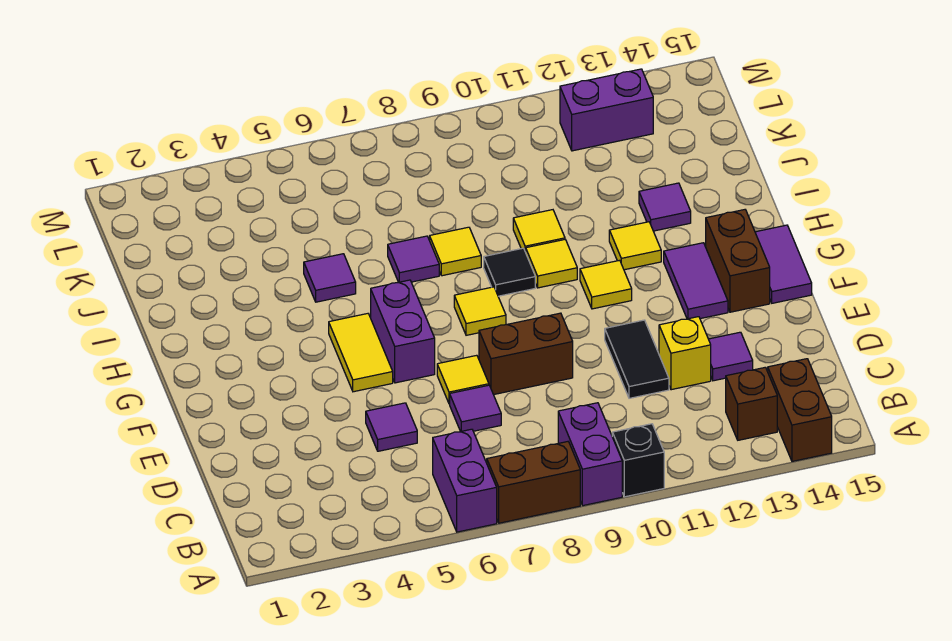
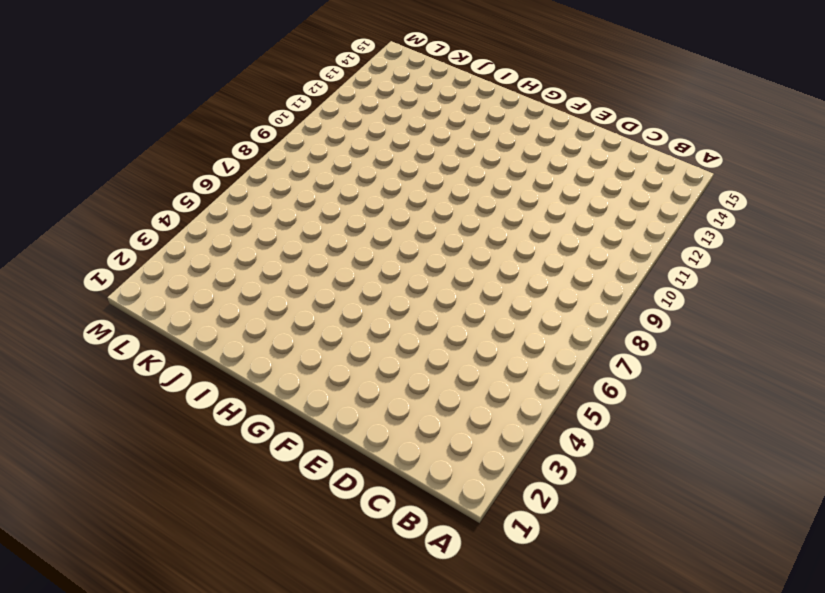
none -> purple 1x2 brick [433,429,497,532]
none -> brown 1x2 brick [487,442,580,523]
none -> purple 1x2 brick [558,403,622,506]

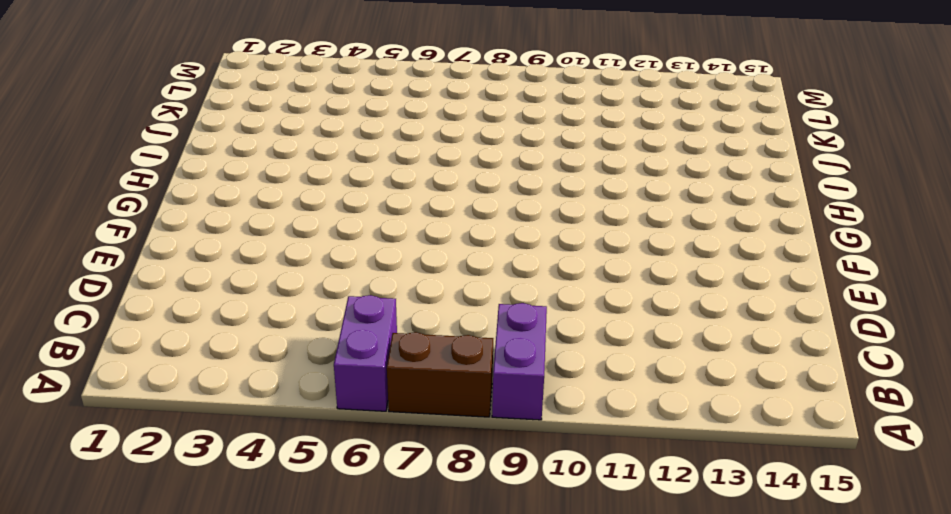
none -> black 1x1 brick [612,424,664,497]
none -> brown 1x2 brick [768,359,832,461]
none -> brown 1x1 brick [726,367,777,440]

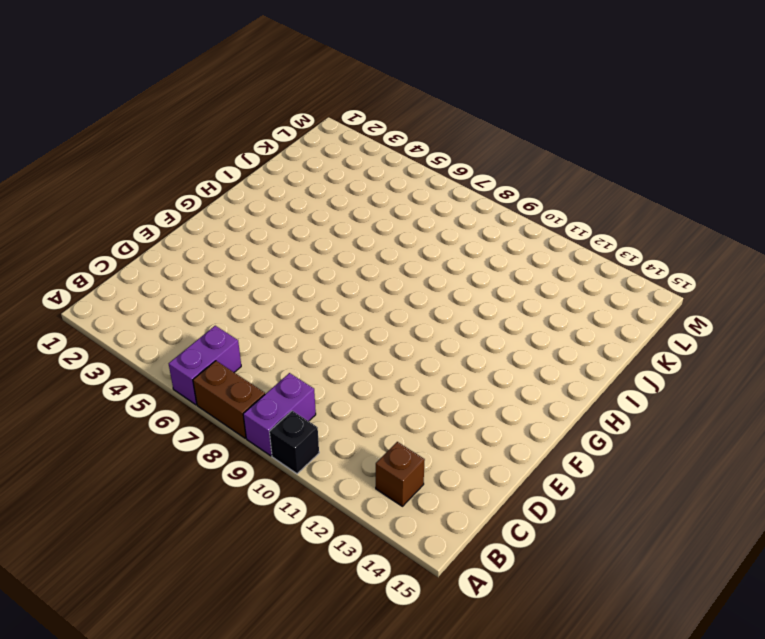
none -> brown 1x2 brick [768,359,832,461]
none -> purple 1x1 tile [366,403,417,451]
none -> purple 1x1 tile [450,385,501,432]

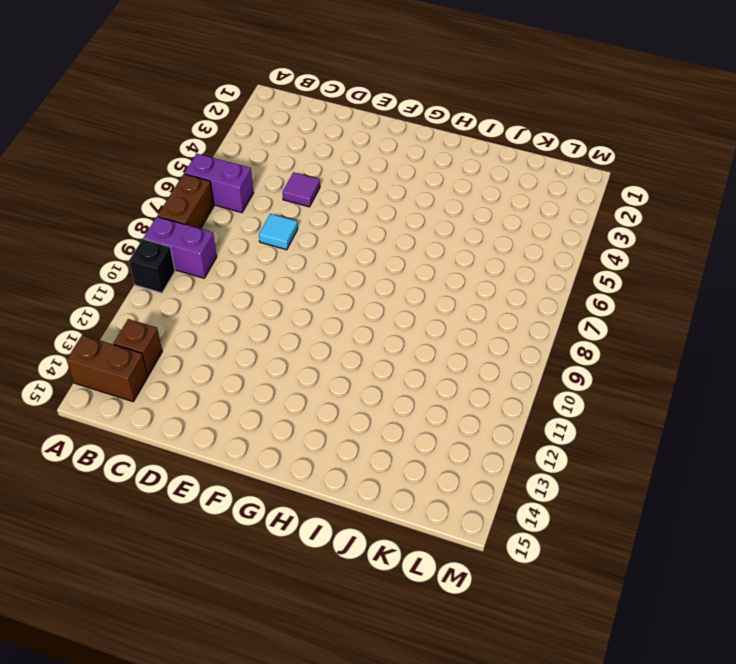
cyan 1x1 tile [259,214,298,250] -> purple 1x1 tile [450,385,501,432]
none -> black 1x2 tile [605,320,669,398]
none -> yellow 1x1 brick [659,317,711,390]
none -> purple 1x1 tile [709,332,753,381]

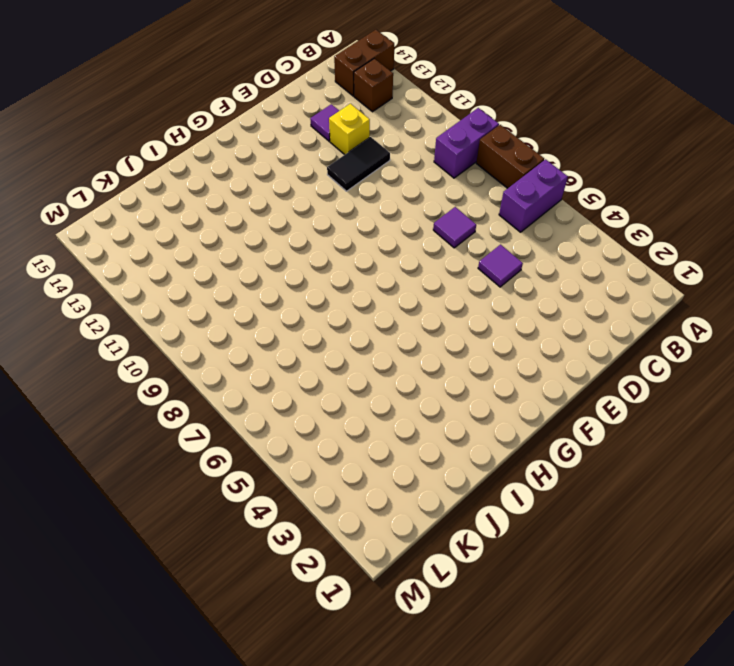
none -> black 1x1 brick [612,424,664,497]
none -> yellow 1x1 tile [437,355,489,404]
none -> brown 1x2 brick [479,313,573,395]

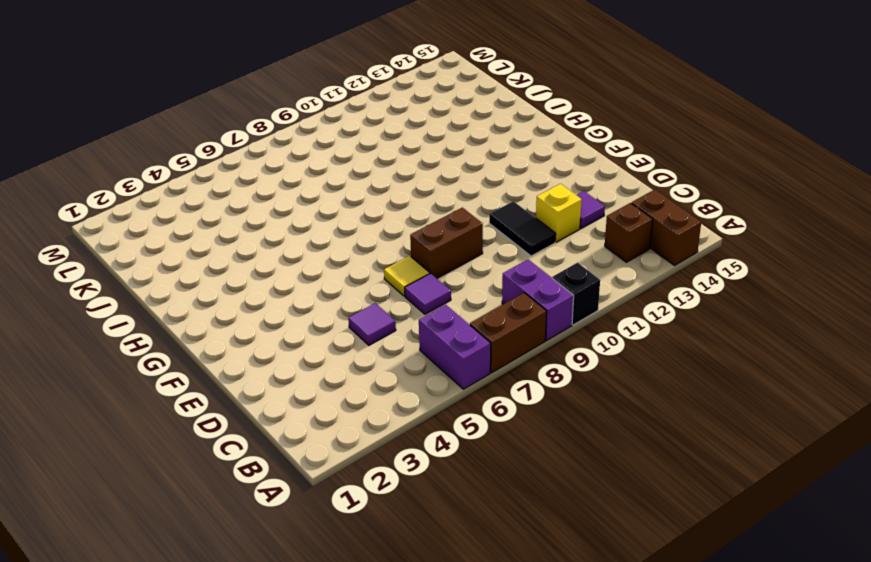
none -> yellow 1x2 tile [329,314,393,392]
none -> purple 1x2 brick [371,280,435,383]
none -> purple 1x2 tile [664,243,728,319]

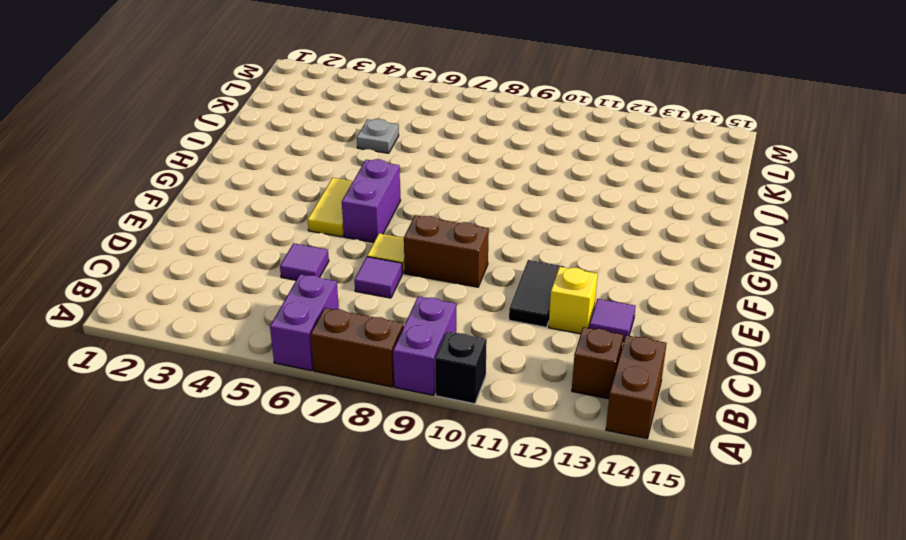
grey 1x1 plate [357,119,399,153] -> none
none -> purple 1x2 tile [664,243,728,319]
none -> brown 1x2 brick [706,210,770,312]
none -> purple 1x2 tile [755,225,812,303]

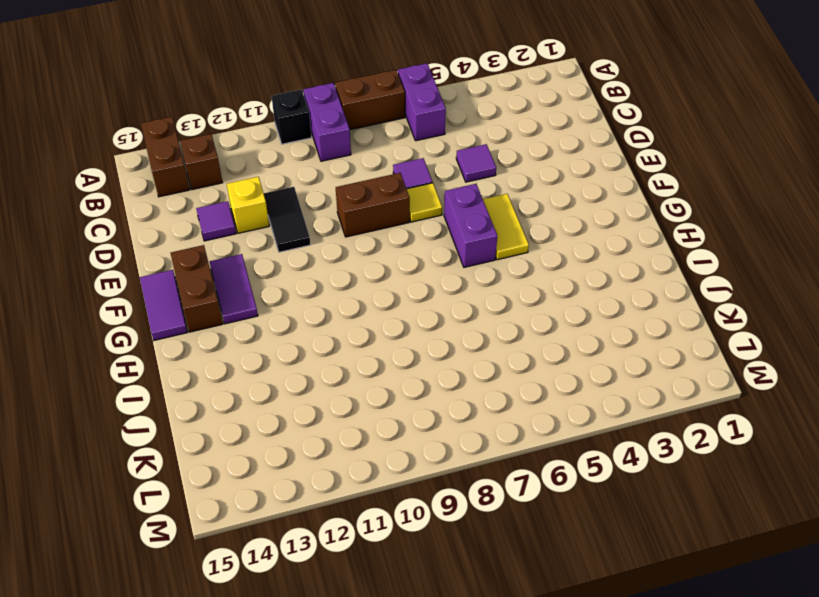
none -> yellow 1x1 tile [454,287,506,335]
none -> yellow 1x1 tile [580,260,632,309]
none -> black 1x1 tile [484,248,535,296]

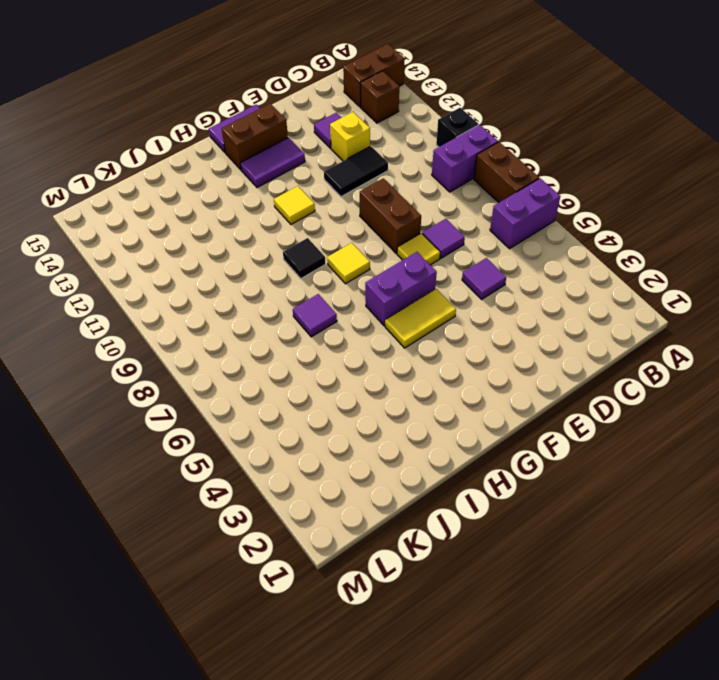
none -> yellow 1x1 tile [526,240,577,288]
none -> yellow 1x1 tile [609,222,661,270]
none -> purple 1x1 tile [304,254,356,302]

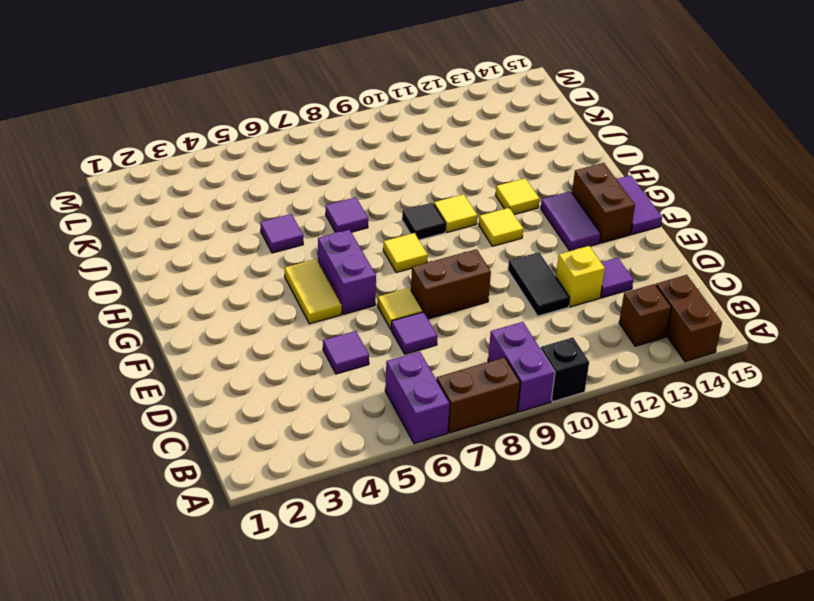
none -> yellow 1x1 tile [430,227,481,276]
none -> yellow 1x1 tile [513,210,565,252]
none -> purple 1x1 tile [639,183,691,231]

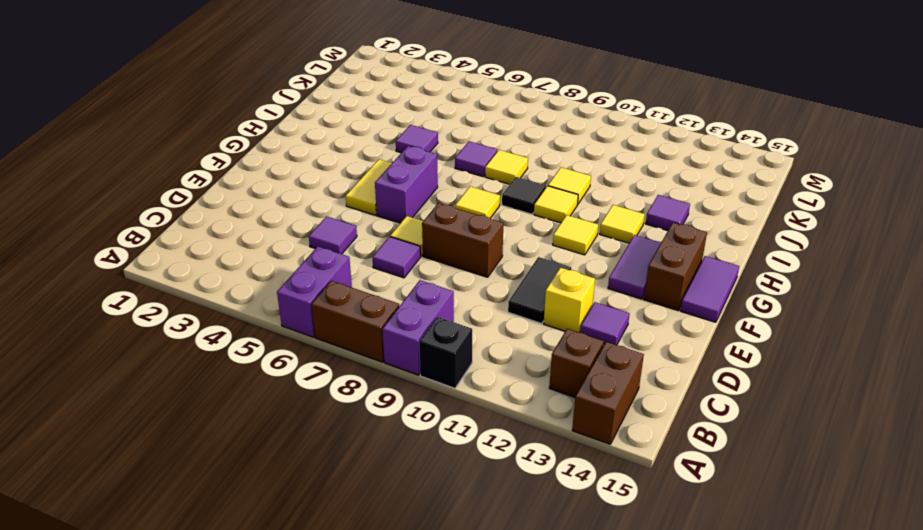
none -> purple 1x2 brick [560,69,653,151]

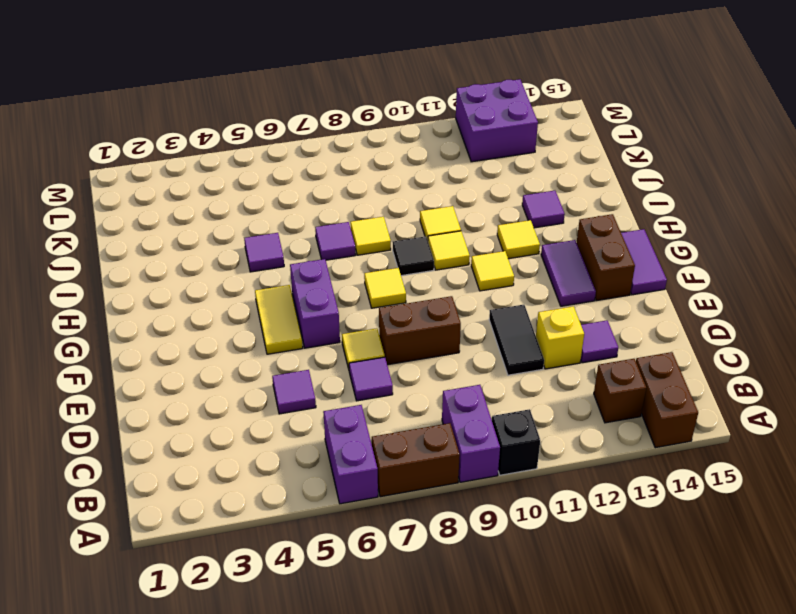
purple 2x2 brick [456,79,538,162] -> purple 1x2 brick [560,69,653,151]

